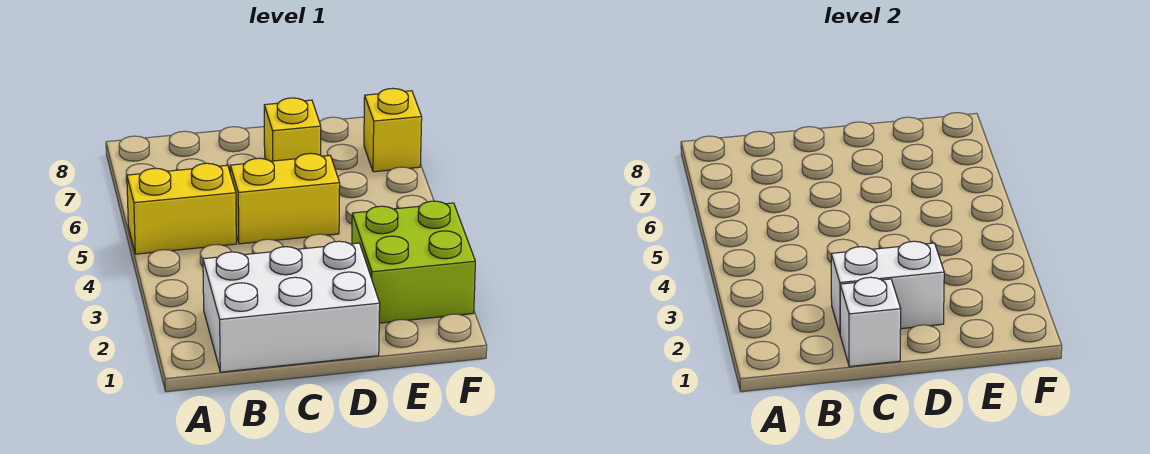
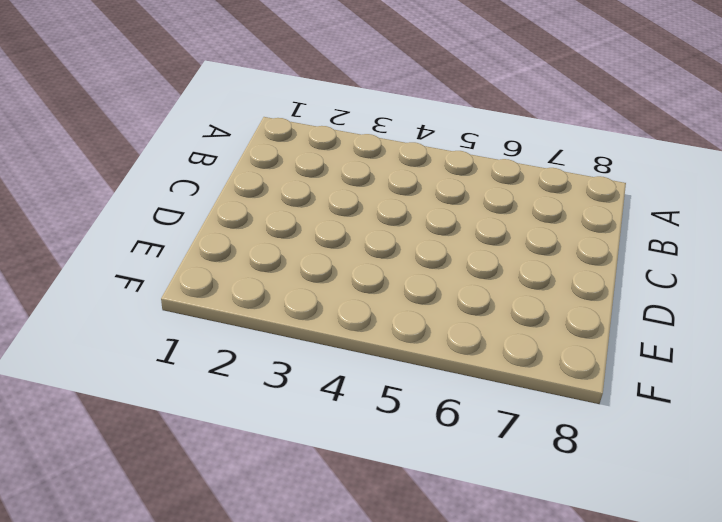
none -> yellow 1x2 brick [127,163,236,254]
none -> white 2x3 brick [203,241,380,372]

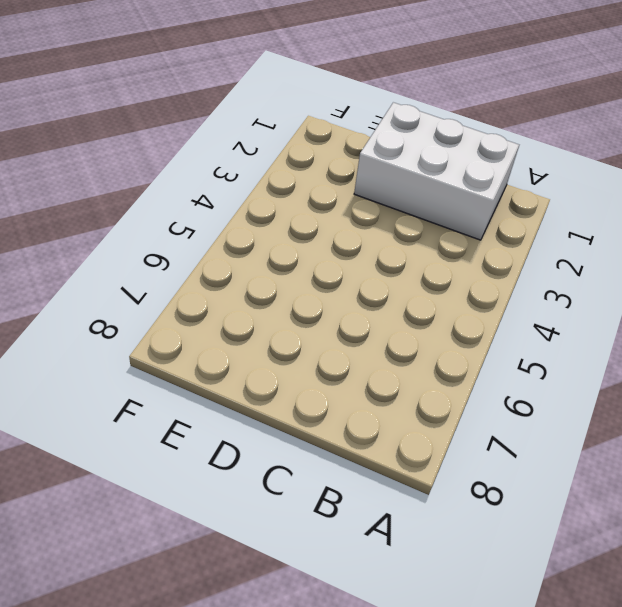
none -> yellow 1x2 brick [127,163,236,254]
none -> yellow 1x2 brick [230,153,340,244]

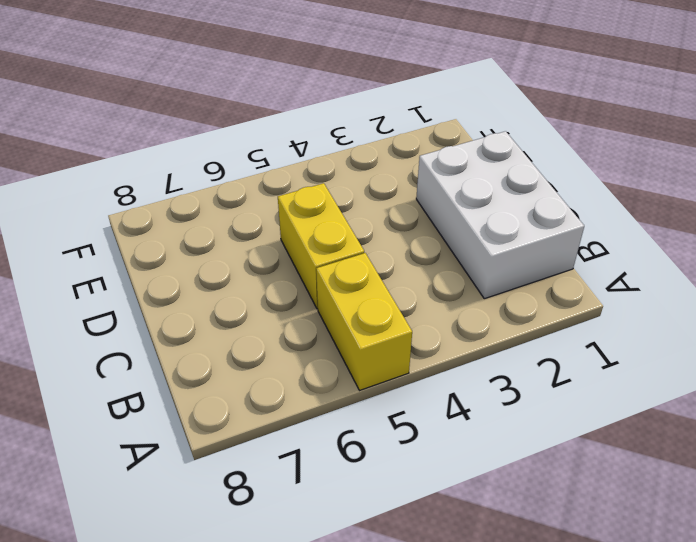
none -> yellow 1x1 brick [264,98,321,161]
none -> lime 2x2 brick [352,201,475,323]

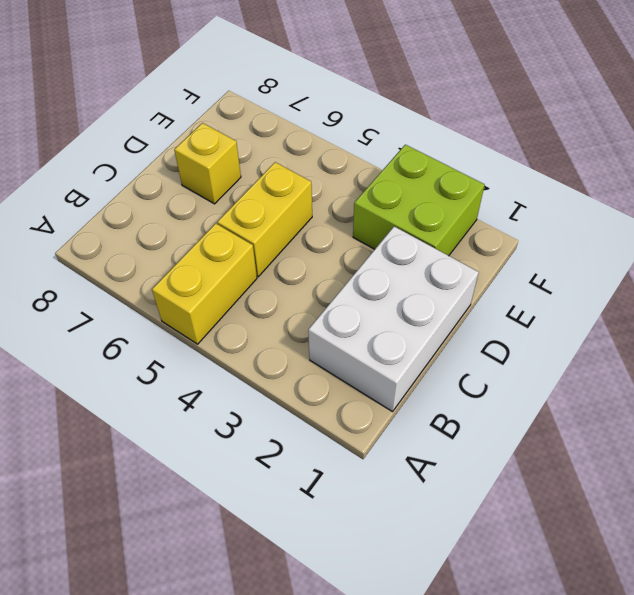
none -> yellow 1x1 brick [364,88,422,172]
none -> white 1x1 brick [840,277,901,367]

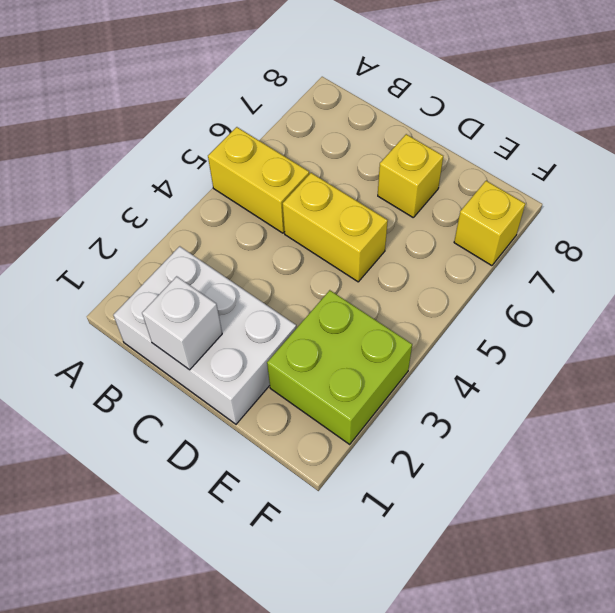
none -> white 1x2 brick [831,241,944,333]

